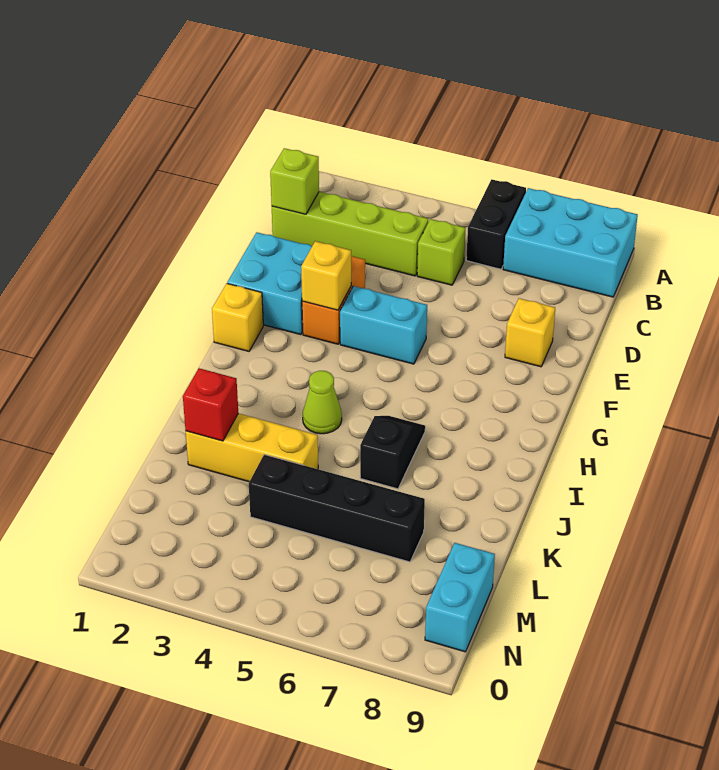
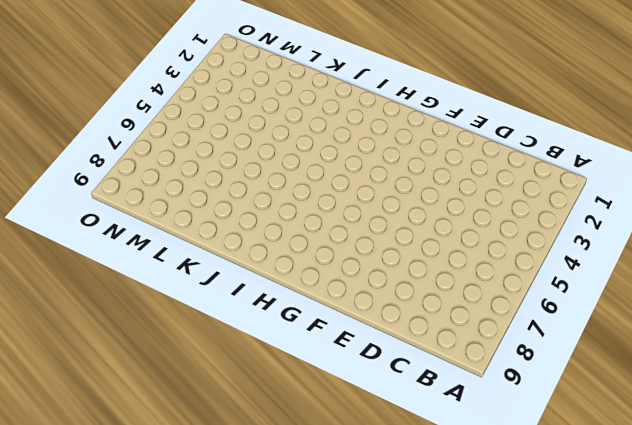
none -> black 1x2 brick [466,179,526,269]
none -> cyan 2x3 brick [503,188,638,297]
none -> lime 1x4 brick [272,192,428,276]

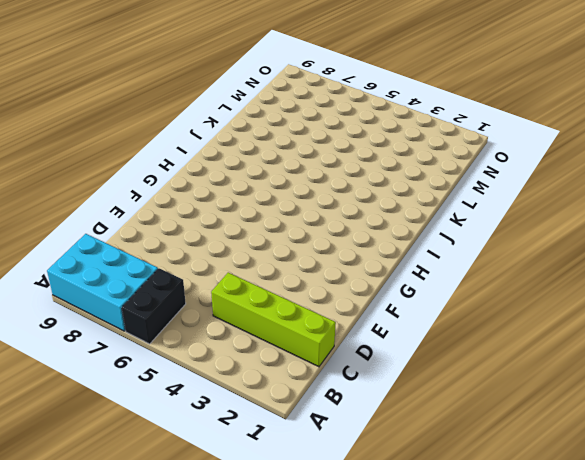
none -> lime 1x1 brick [417,219,465,285]
none -> cyan 2x2 brick [227,232,312,335]
none -> orange 1x2 brick [302,256,365,344]

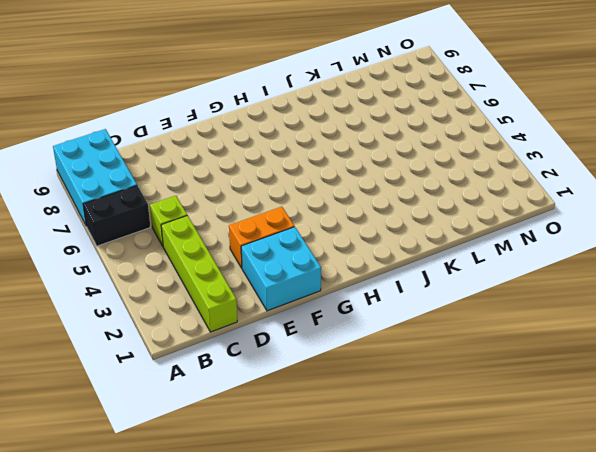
none -> yellow 1x1 brick [505,298,555,367]
none -> cyan 1x2 brick [340,286,427,364]
none -> yellow 1x1 brick [212,284,263,351]

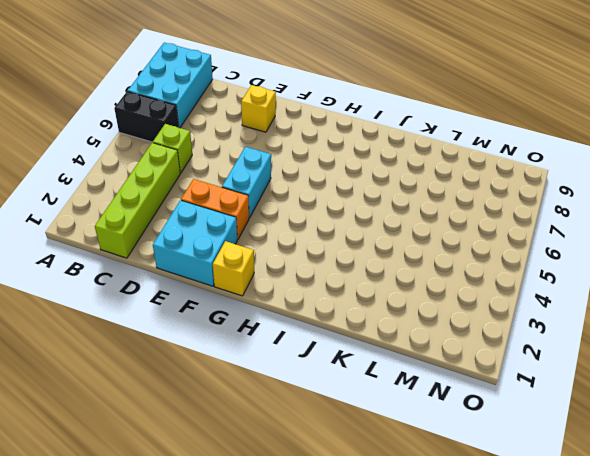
none -> lime 1x1 cone [303,371,342,434]
none -> black 1x2 slope [360,416,425,489]
none -> yellow 1x3 brick [186,413,318,482]

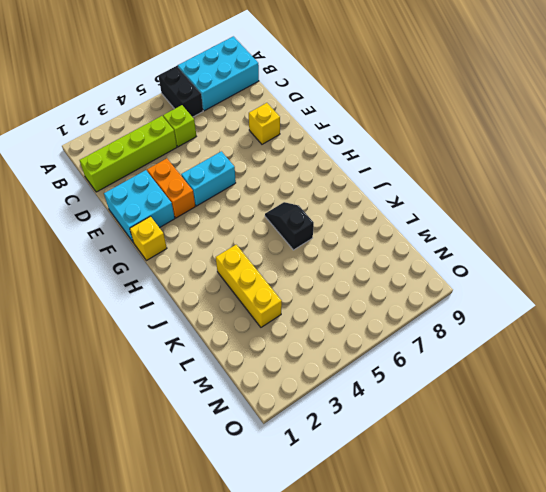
yellow 1x3 brick [216,245,282,327] -> yellow 1x3 brick turned to [186,413,318,482]
none -> lime 1x1 cone [303,371,342,434]
none -> black 1x4 brick [249,455,425,562]
none -> cyan 1x2 brick [425,543,495,652]

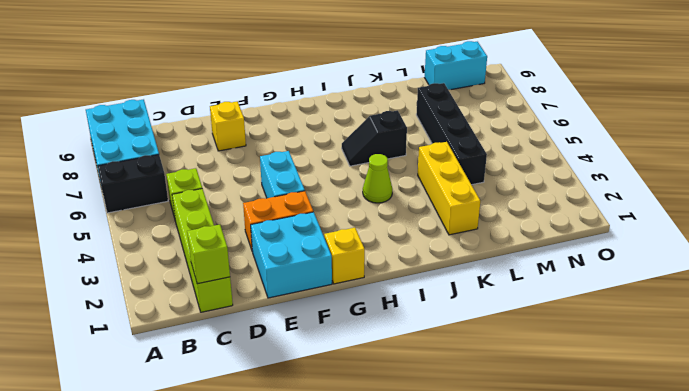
none -> yellow 1x1 brick [301,241,351,310]
none -> red 1x1 brick [183,368,238,441]

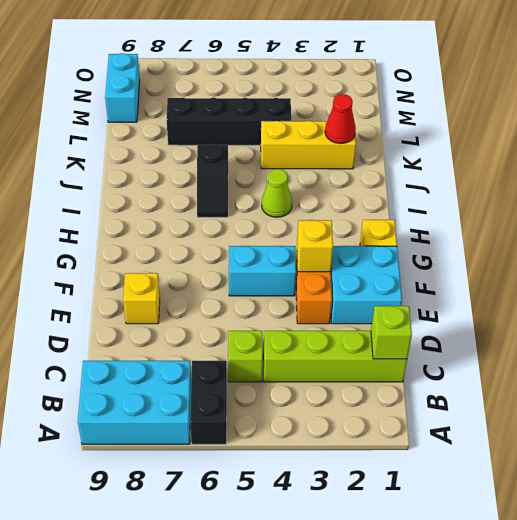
red 1x1 cone [325,94,356,144] -> red 1x1 brick [183,368,238,441]

